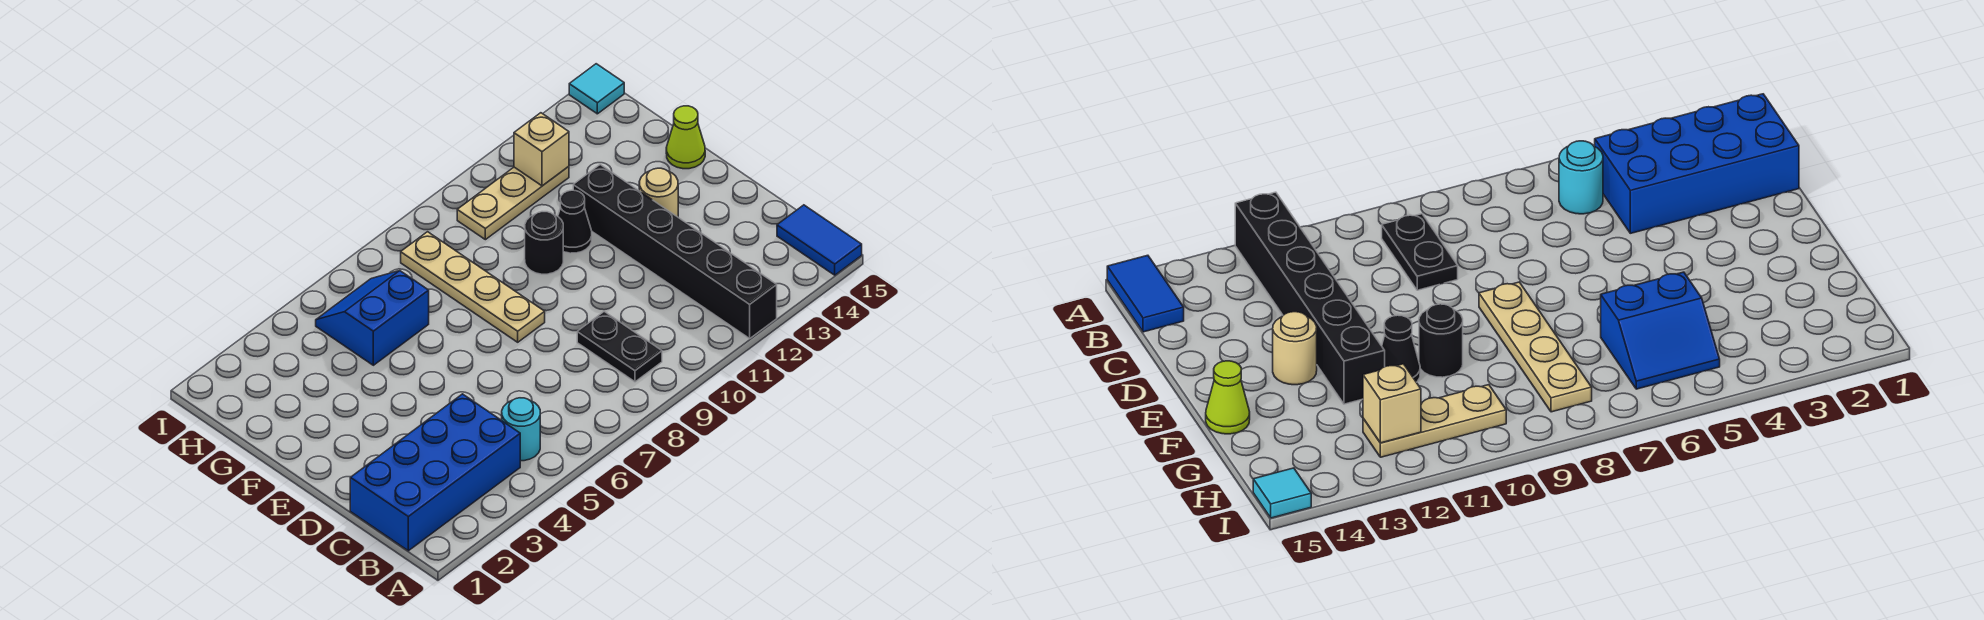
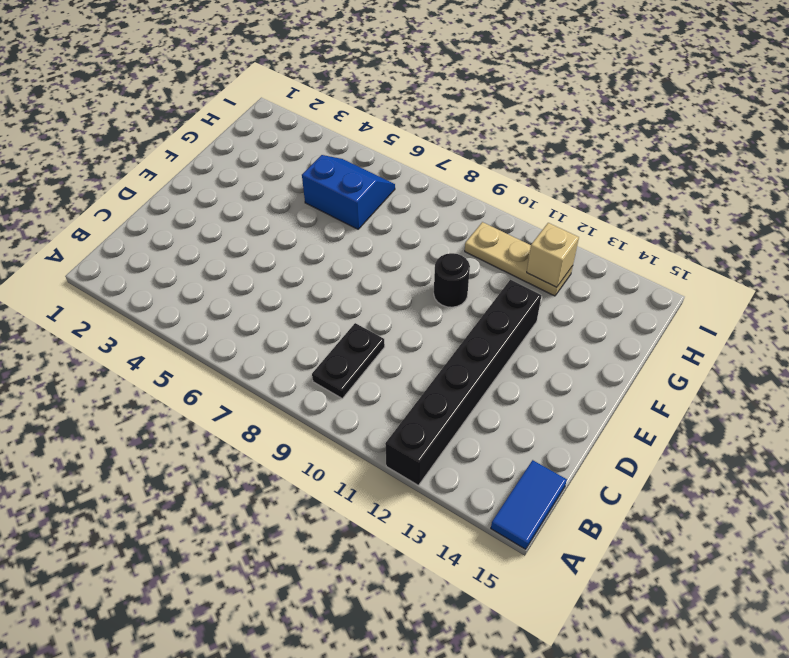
none -> blue 2x4 brick [350,394,520,551]
none -> cyan 1x1 round brick [502,398,540,461]
none -> tan 1x4 plate [401,232,545,342]

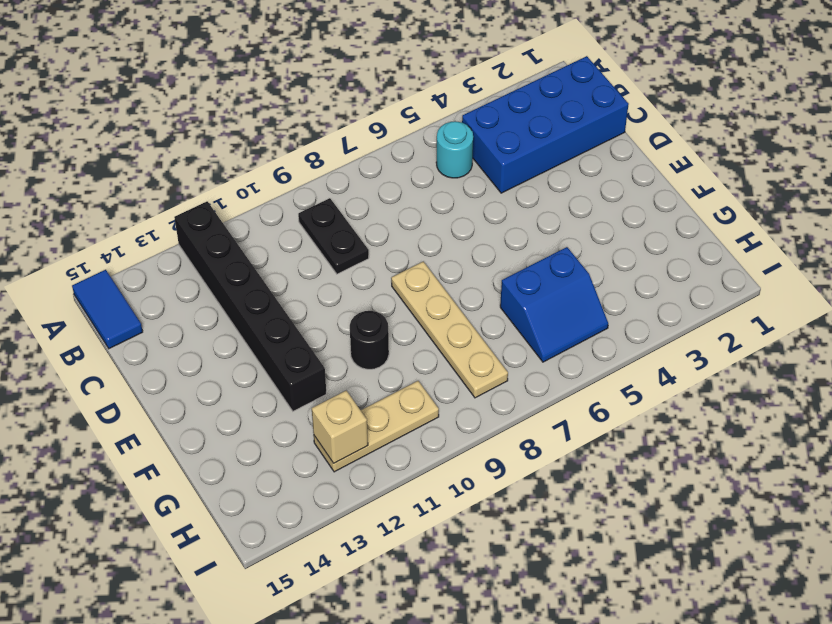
none -> tan 1x1 round brick [639,168,678,217]
none -> black 1x1 cone [558,190,592,253]
none -> lime 1x1 cone [666,106,705,169]

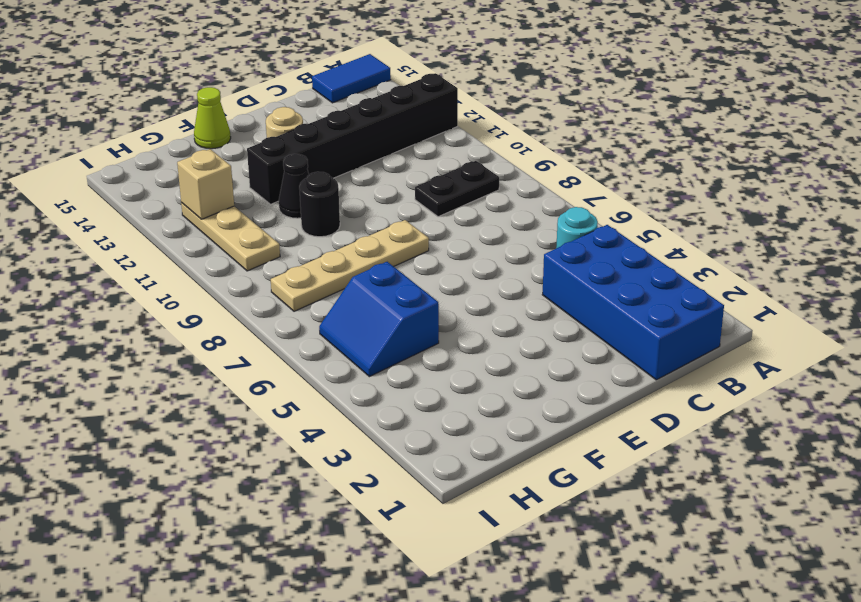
none -> cyan 1x1 tile [569,64,624,114]

